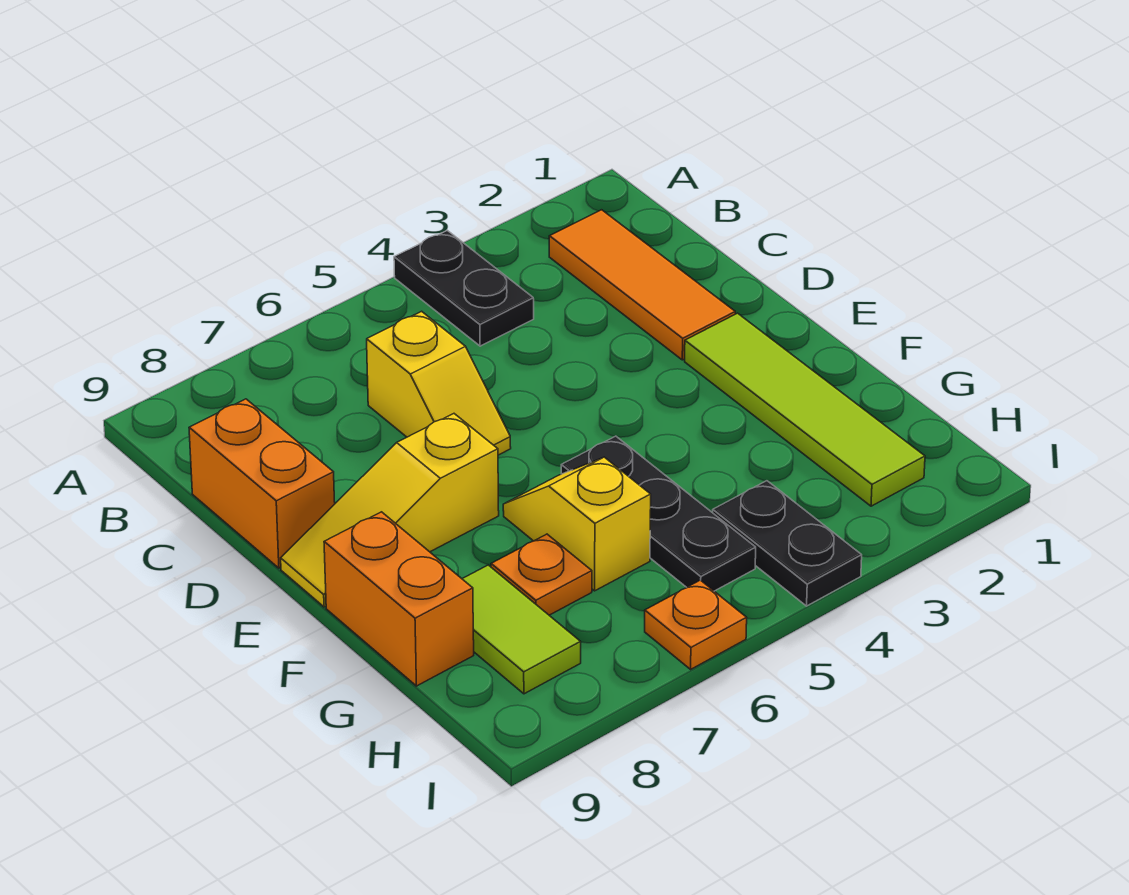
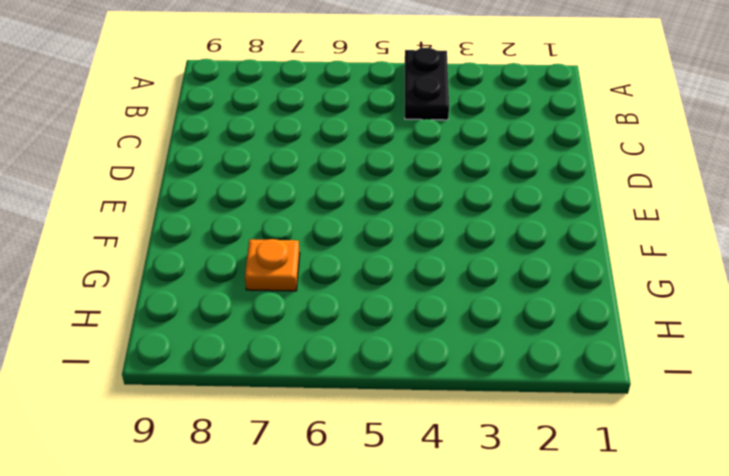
none -> orange 1x3 tile [549,210,735,360]
none -> yellow 1x2 slope [367,311,511,455]
none -> orange 1x2 brick [189,399,335,568]

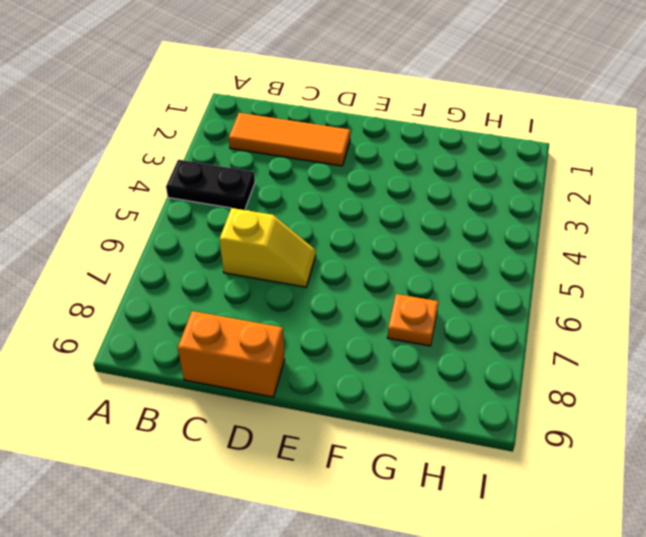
none -> lime 1x4 tile [685,313,925,506]
none -> yellow 1x3 slope [281,414,499,607]
none -> black 1x3 plate [561,436,756,591]

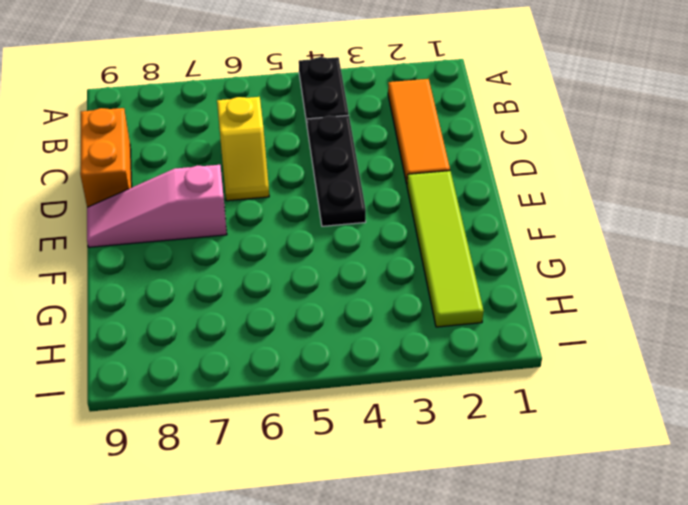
black 1x3 plate [307,115,366,226] -> black 1x3 plate moved to [561,436,756,591]
pink 1x3 slope [87,165,227,247] -> yellow 1x3 slope [281,414,499,607]
none -> yellow 1x2 slope [503,457,651,591]
none -> orange 1x2 brick [324,512,474,686]
none -> orange 1x1 plate [491,534,592,615]

